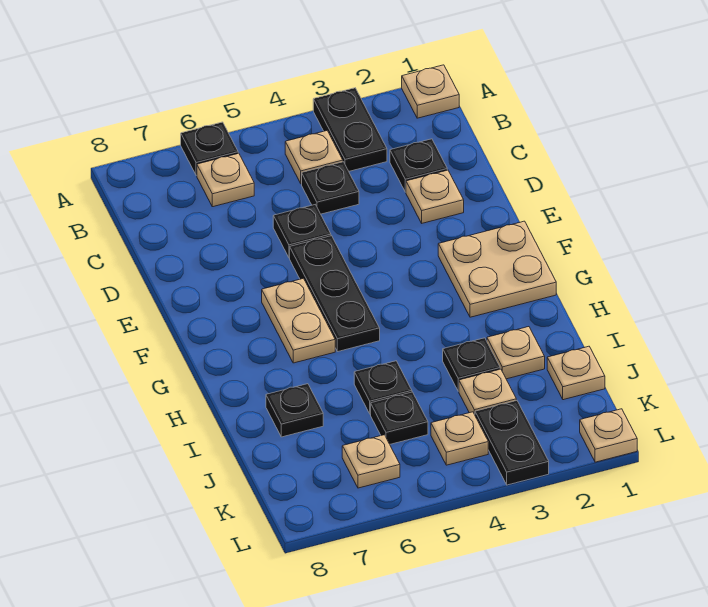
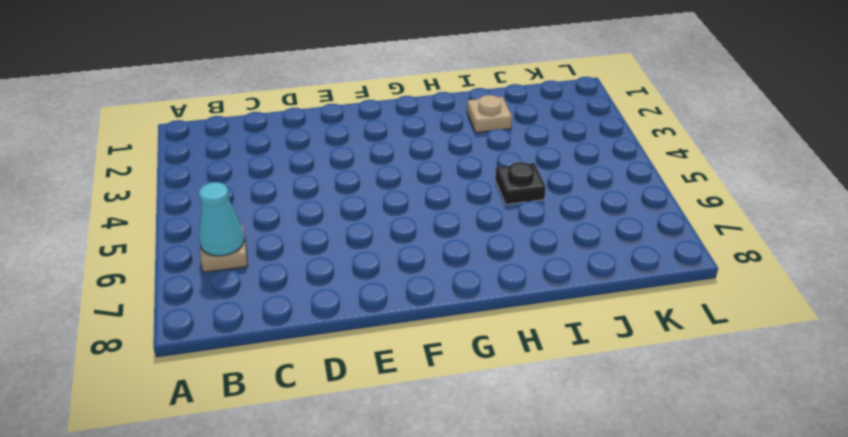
cyan 1x1 cone [199,182,244,256] -> none
none -> tan 1x1 plate [402,65,459,118]
none -> black 1x2 plate [313,88,387,171]
none -> black 1x1 plate [181,122,238,175]

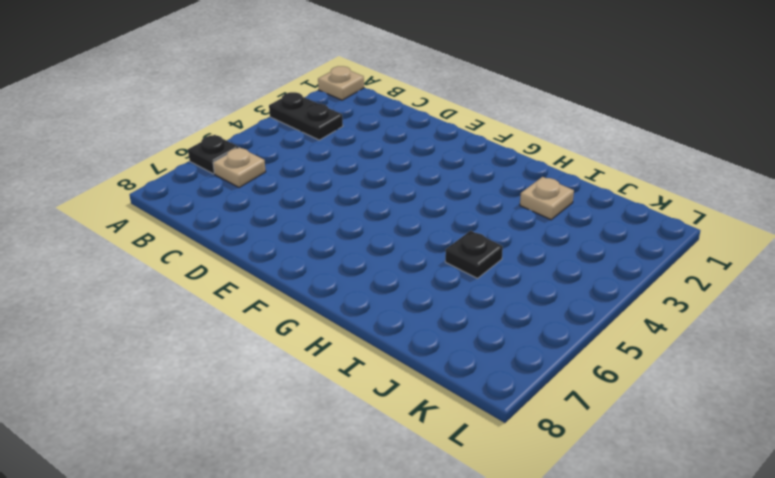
none -> tan 1x1 plate [285,131,343,184]
none -> black 1x1 plate [390,139,447,192]
none -> black 1x1 plate [302,162,359,214]

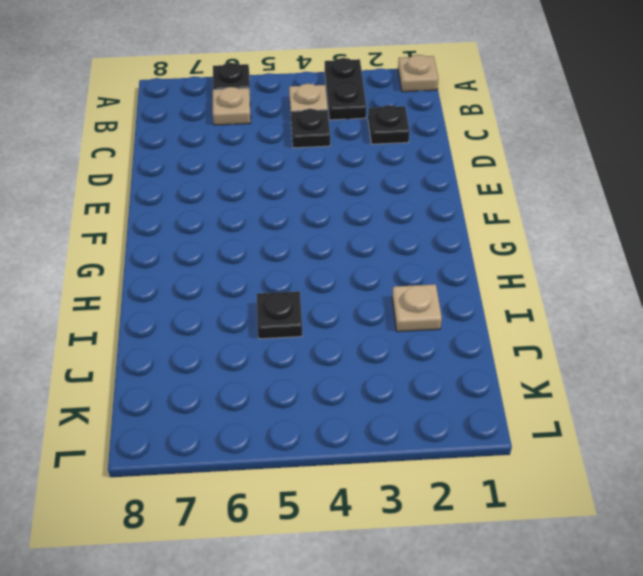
none -> tan 1x1 plate [406,170,464,223]
none -> black 1x1 plate [273,205,331,258]
none -> black 1x3 plate [290,236,380,352]

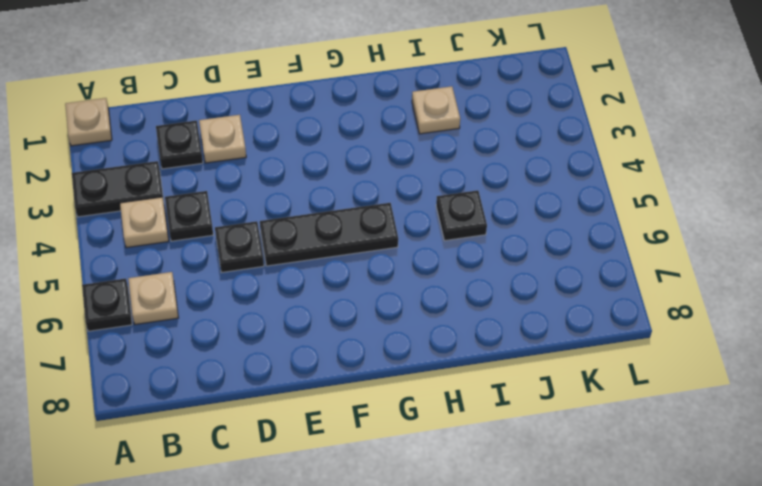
none -> tan 2x2 plate [438,221,556,317]
none -> tan 1x2 plate [262,278,335,363]
none -> black 1x1 plate [443,338,500,391]

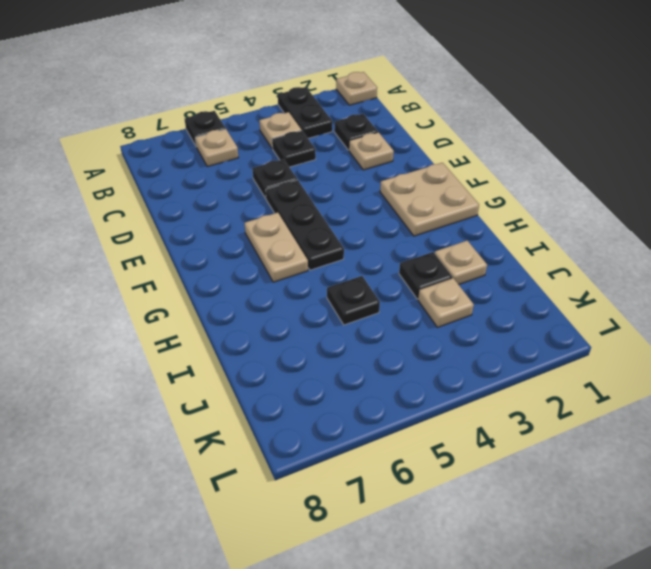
none -> black 1x1 plate [266,384,323,437]
none -> tan 1x1 plate [547,346,605,400]
none -> black 1x1 plate [371,392,428,444]

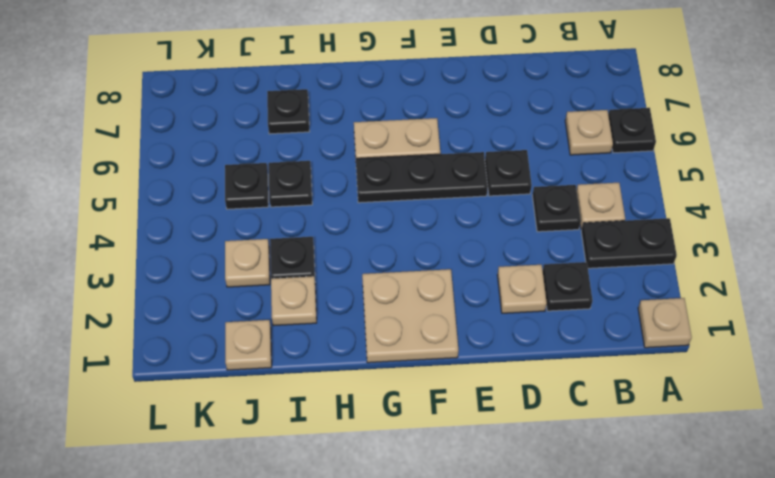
none -> black 1x2 plate [475,400,549,485]
none -> tan 1x1 plate [431,412,488,465]
none -> tan 1x1 plate [342,435,400,488]

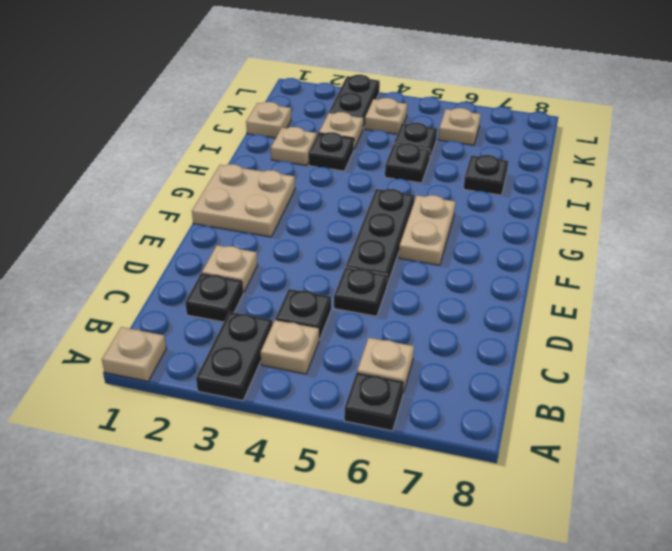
none -> tan 1x1 plate [580,409,637,462]

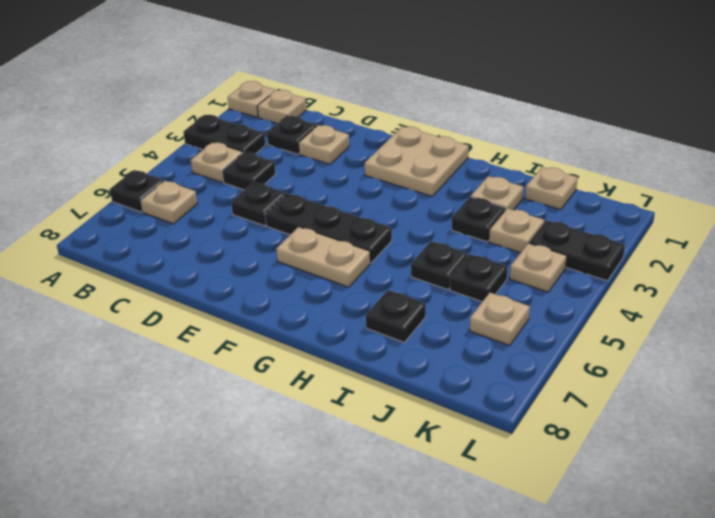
tan 1x1 plate [257,90,306,124] -> tan 1x1 plate moved to [580,409,637,462]

